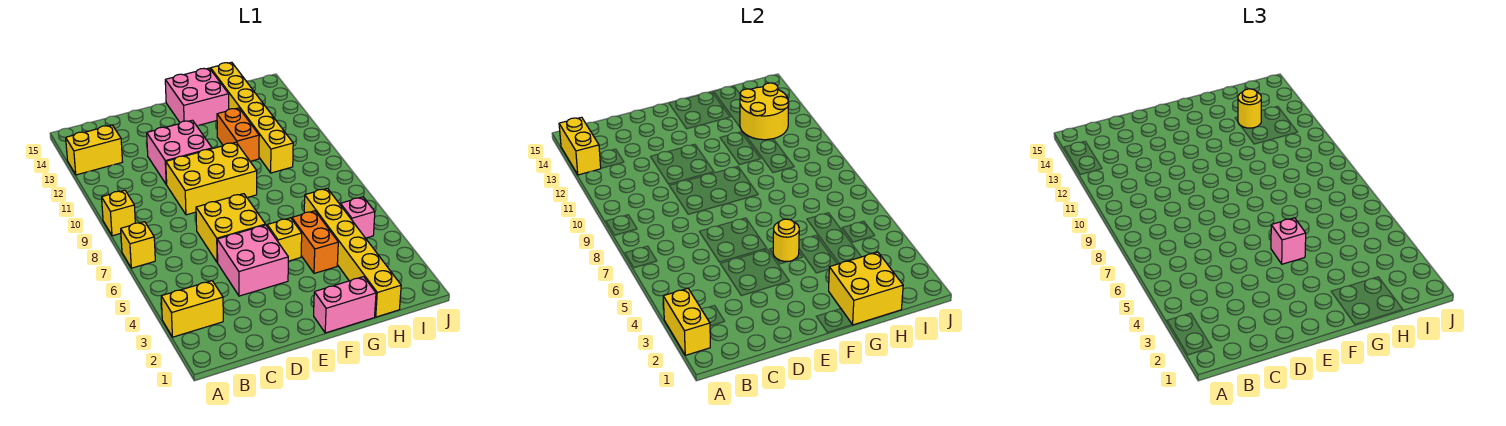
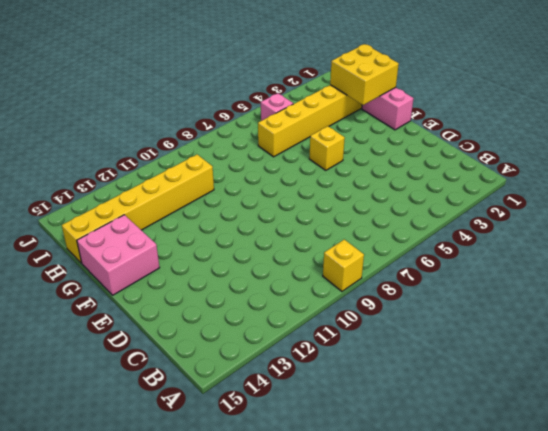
none -> yellow 1x2 brick [161,281,223,337]
none -> yellow 1x1 brick [121,222,155,268]
none -> yellow 1x2 brick [66,125,122,175]

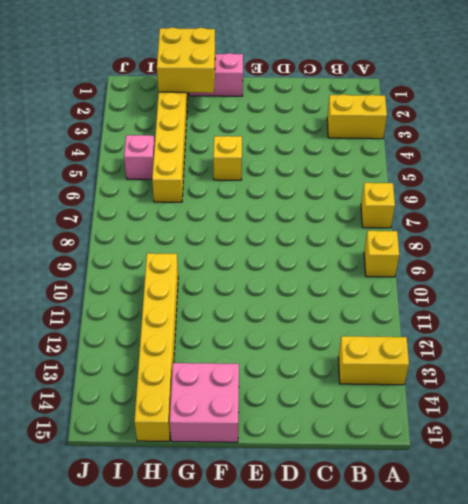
none -> pink 2x2 brick [217,225,288,296]
none -> yellow 2x2 brick [196,194,266,263]
none -> yellow 2x3 brick [166,142,257,215]

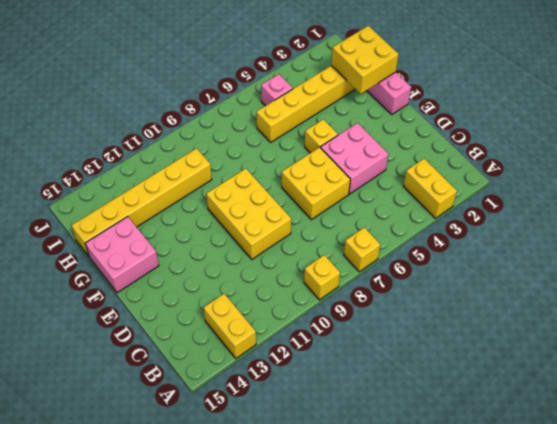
none -> pink 2x2 brick [147,120,212,184]
none -> orange 1x2 brick [292,211,338,273]
none -> orange 1x2 brick [217,108,259,161]

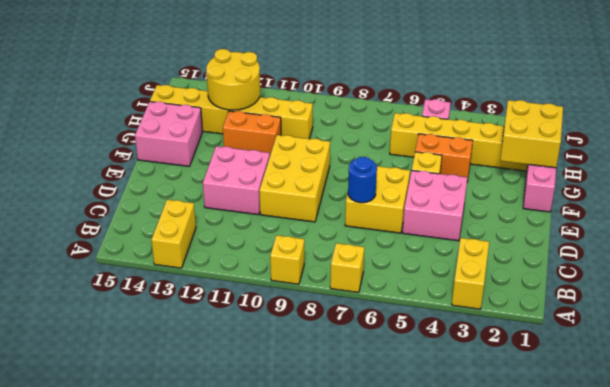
blue 1x1 round brick [348,157,377,203] -> none
none -> yellow 1x2 brick [663,289,710,355]
none -> yellow 1x2 brick [559,117,601,175]
none -> yellow 1x1 round brick [773,219,799,261]

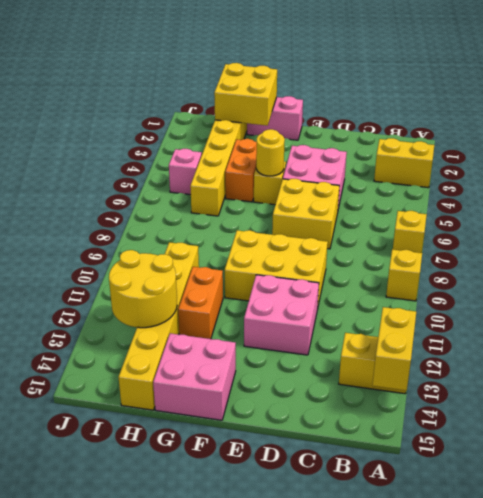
none -> yellow 1x2 brick [663,289,710,355]
none -> pink 1x1 brick [1271,218,1306,264]
none -> yellow 1x1 round brick [1238,89,1261,128]

